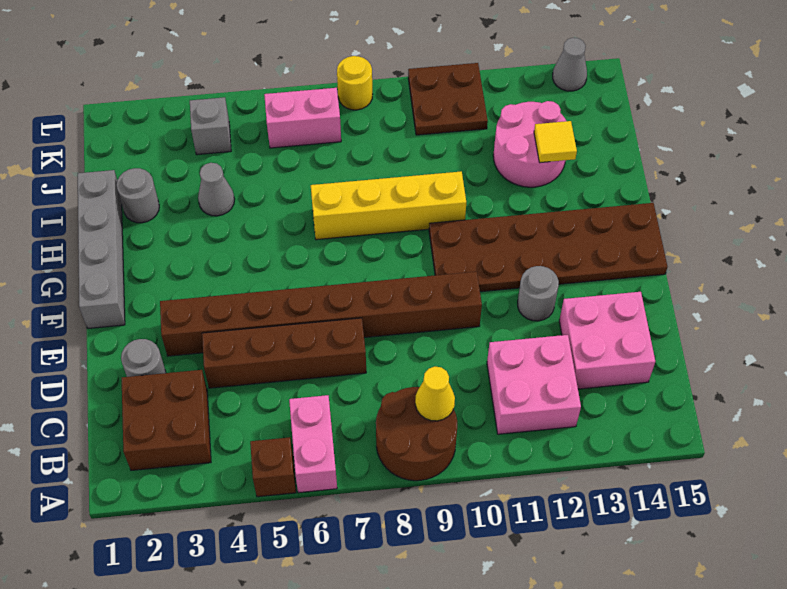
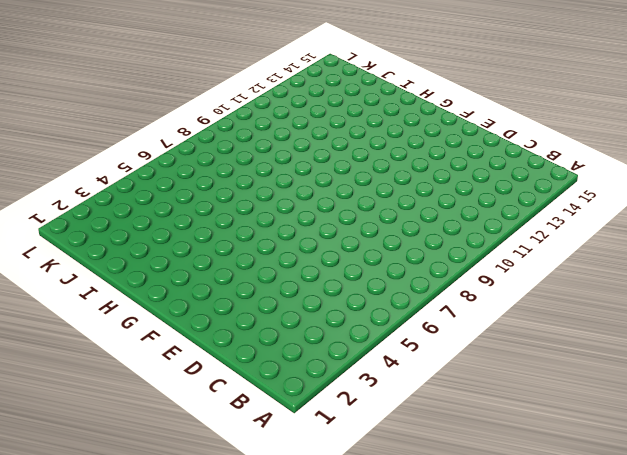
none -> brown 1x1 brick [250,437,296,497]
none -> pink 1x2 brick [289,395,337,493]
none -> brown 2x2 round brick [376,387,457,481]

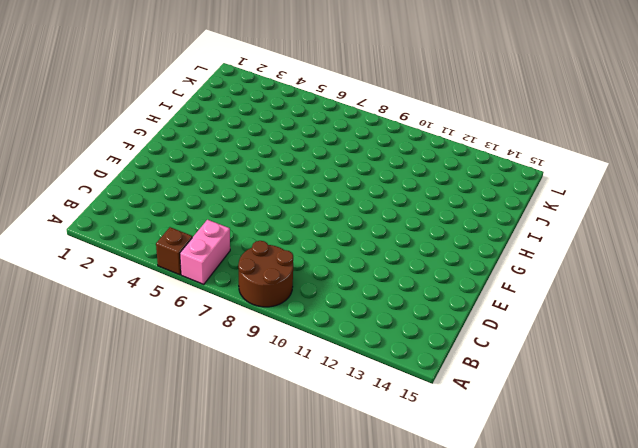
none -> brown 2x2 brick [122,370,211,470]
none -> pink 2x2 brick [487,335,581,434]
none -> pink 2x2 brick [559,292,655,389]

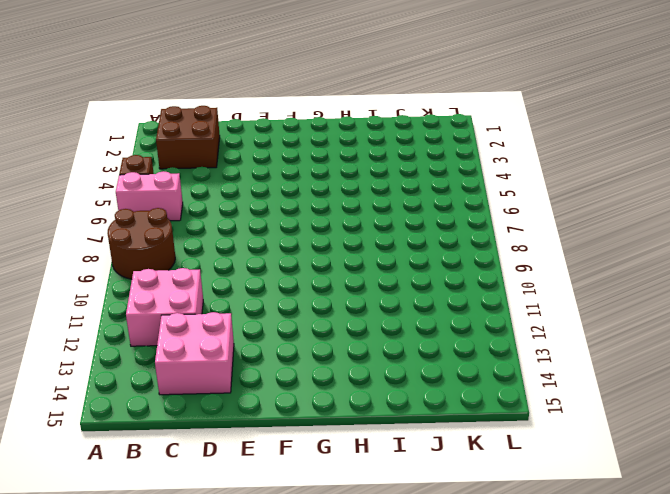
none -> grey 1x1 round brick [121,339,166,377]
none -> brown 1x4 brick [202,318,366,388]
none -> brown 1x8 brick [160,272,482,356]

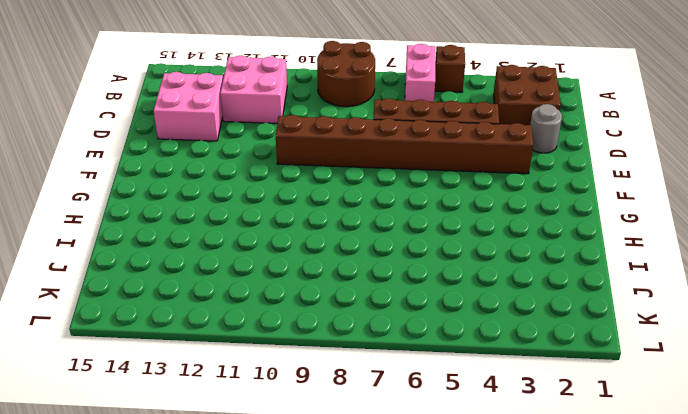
none -> grey 1x1 round brick [518,266,559,321]
none -> grey 1x4 brick [78,170,125,328]
none -> brown 2x6 plate [429,203,667,292]

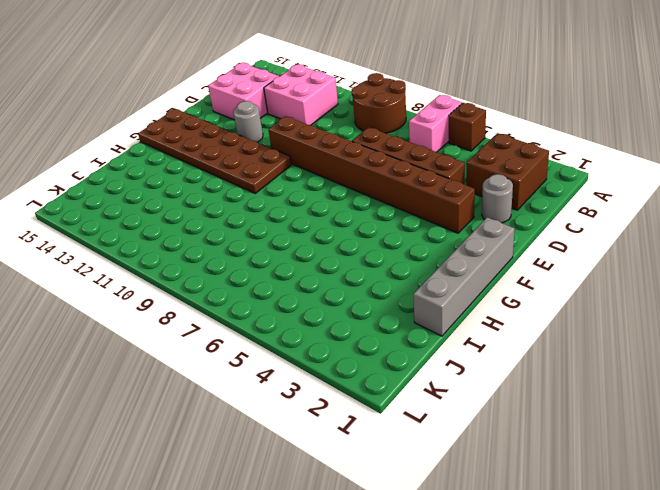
none -> yellow 1x4 brick [311,171,466,240]
none -> grey 1x1 round brick [117,168,159,223]
none -> grey 1x1 cone [198,163,234,216]

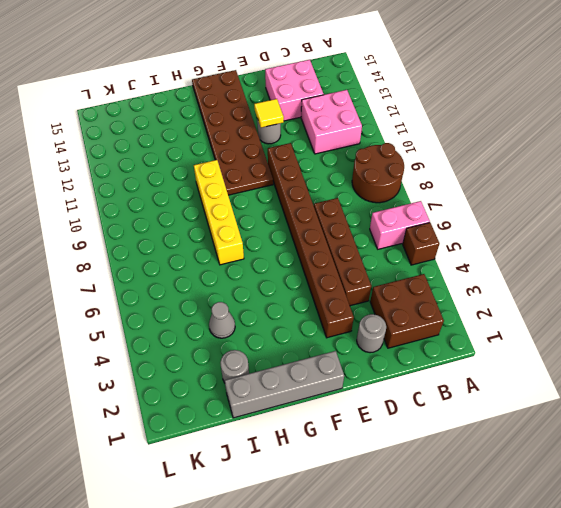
yellow 1x1 tile [254,99,284,128] -> yellow 1x1 tile moved to [534,121,577,163]
none -> pink 2x2 round brick [493,101,566,187]
none -> grey 1x1 brick [190,97,231,155]
none -> pink 1x2 brick [264,88,341,148]

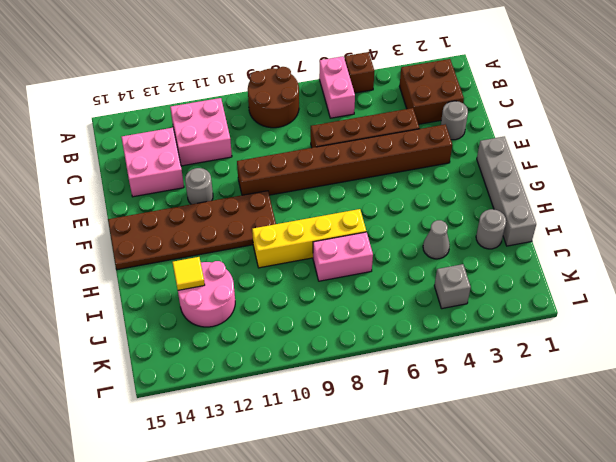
pink 1x2 brick [313,232,373,281] -> pink 1x2 brick moved to [264,88,341,148]
none -> brown 2x2 plate [408,63,488,135]
none -> yellow 1x1 round brick [337,56,373,110]
none -> grey 1x1 cone [553,38,587,91]

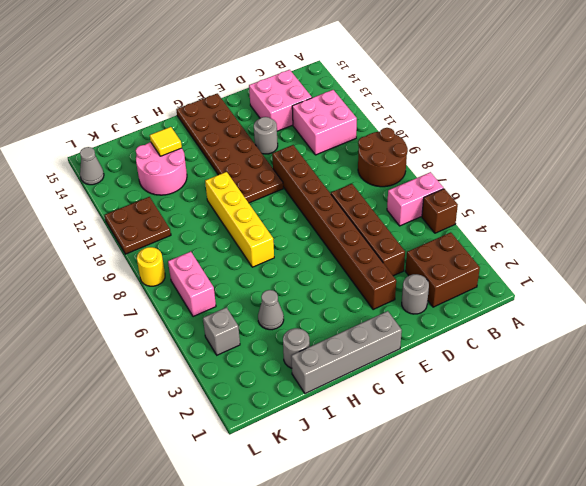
none -> yellow 1x1 cone [415,367,455,421]

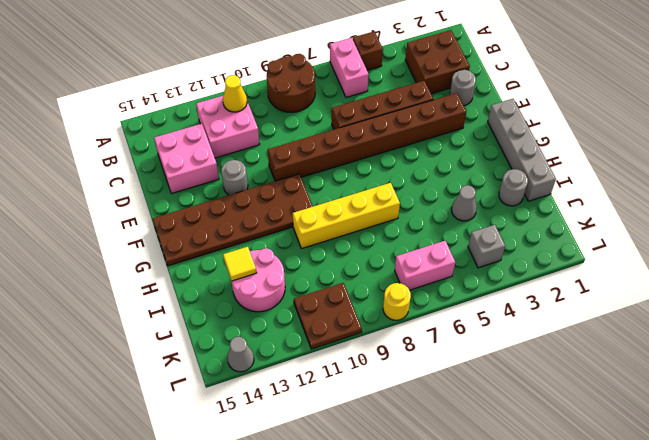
yellow 1x1 cone [223,75,247,112] -> yellow 1x1 cone moved to [415,367,455,421]

